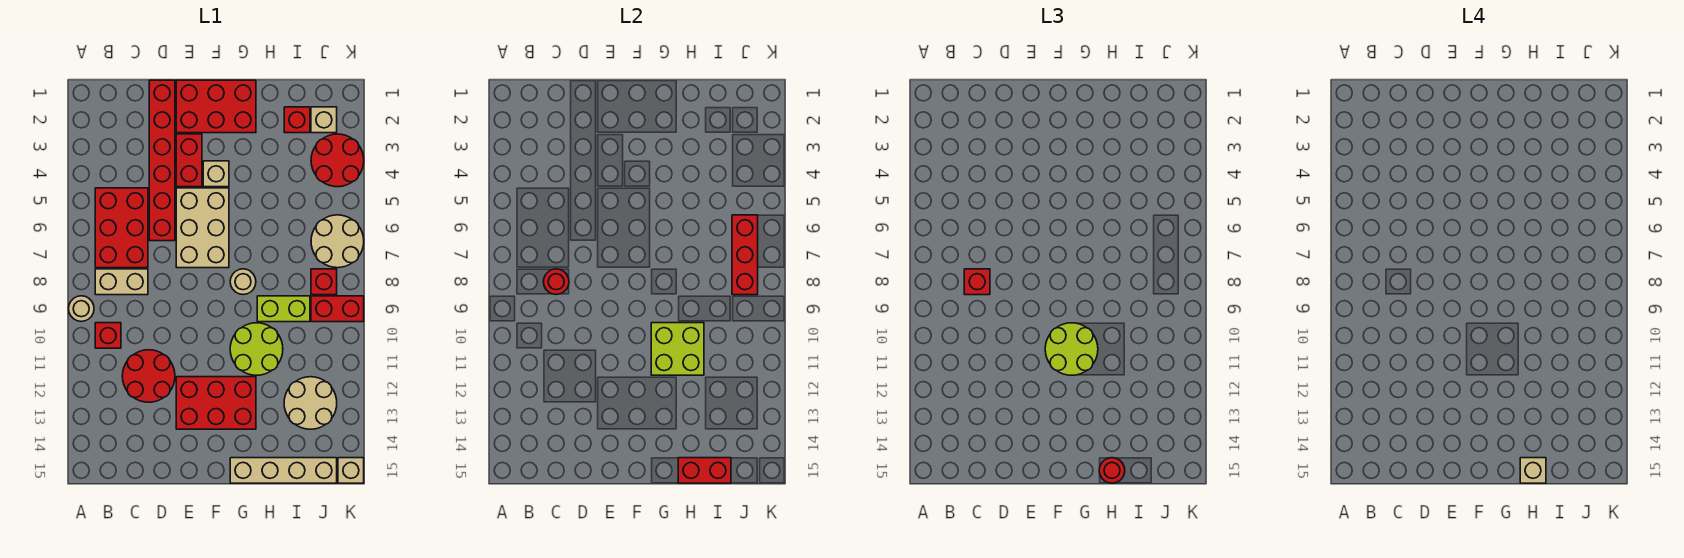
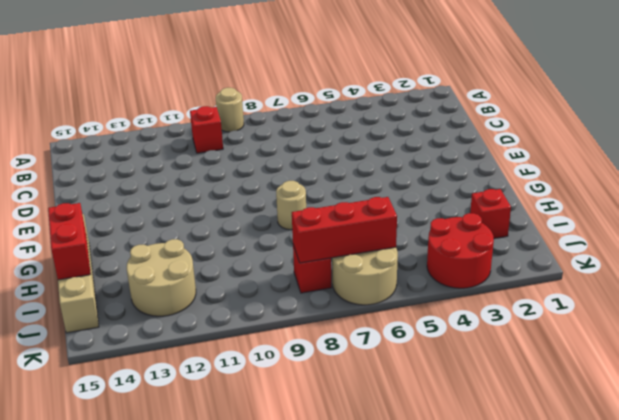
none -> red 2x3 brick [95,188,148,268]
none -> tan 1x2 brick [95,269,148,295]
none -> red 2x2 round brick [122,350,175,402]
none -> red 1x6 brick [149,80,175,241]

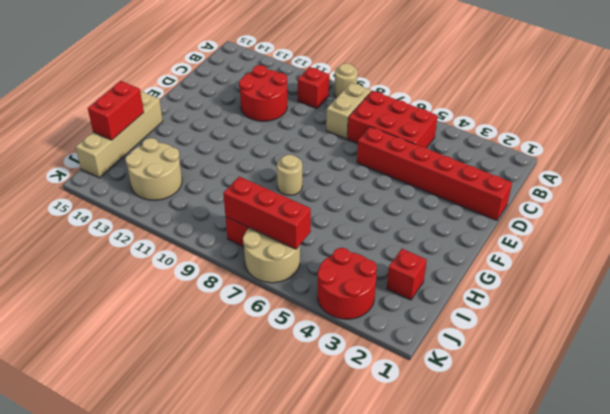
none -> red 2x3 brick [176,80,256,133]
none -> red 1x2 brick [176,134,202,187]
none -> tan 2x3 brick [176,188,229,268]
none -> red 2x3 brick [176,377,256,429]

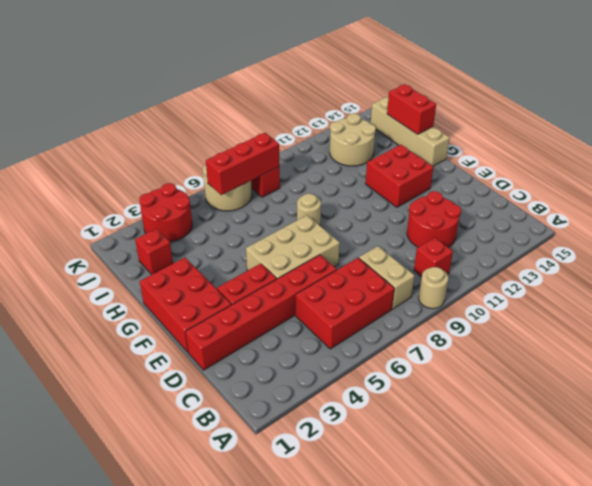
red 2x2 brick [365,145,433,207] -> red 2x3 brick [176,377,256,429]
none -> tan 1x1 brick [203,161,229,187]
none -> lime 2x2 round brick [230,323,283,375]
none -> lime 1x2 brick [257,296,310,322]
none -> tan 1x1 brick [311,107,337,133]

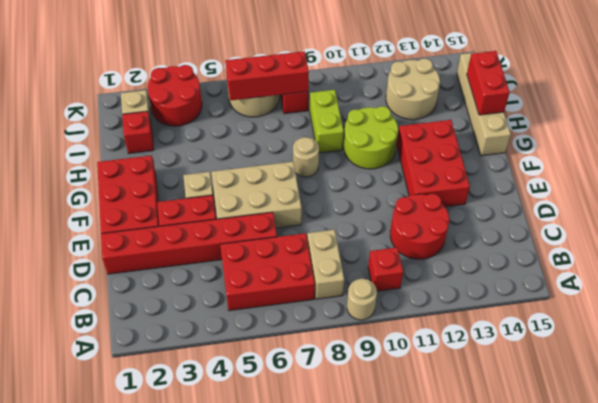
none -> red 1x2 brick [311,296,364,322]
none -> tan 1x1 brick [338,458,364,483]
none -> red 1x1 round brick [543,269,569,295]
none -> lime 2x2 brick [651,323,704,375]

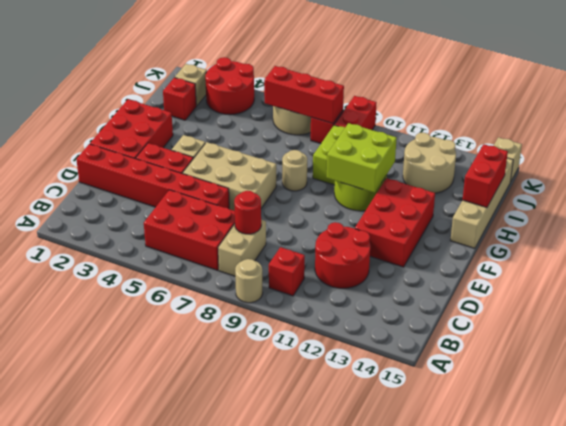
none -> red 1x1 brick [964,269,990,295]
none -> lime 2x2 round brick [1045,323,1098,375]
none -> red 1x1 round brick [1099,458,1125,483]
none -> tan 1x1 brick [1520,458,1546,483]

